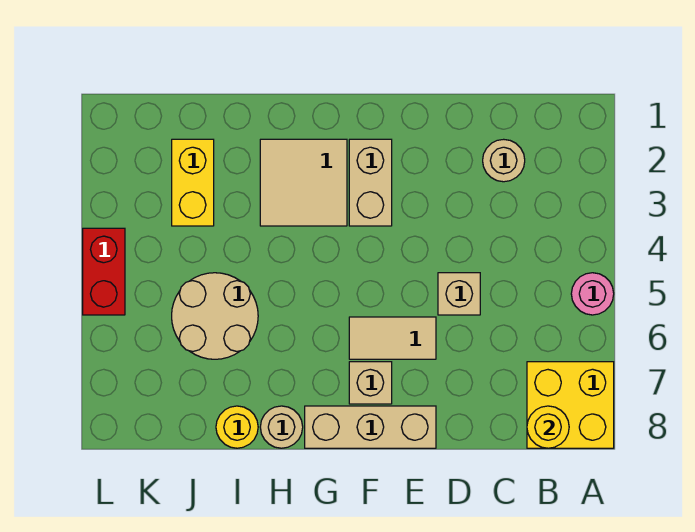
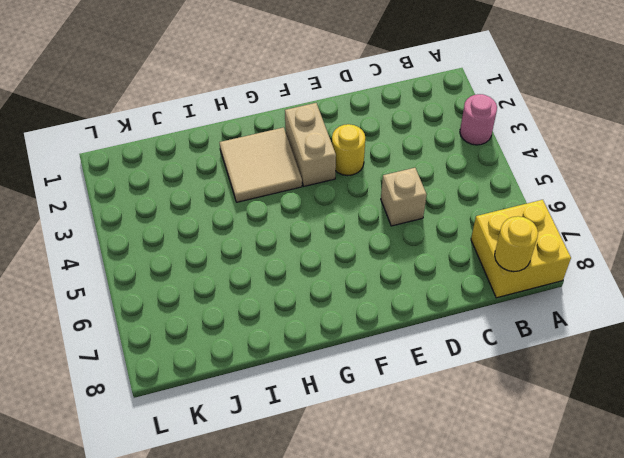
pink 1x1 round brick [460,94,497,145] -> pink 1x1 round brick moved to [571,273,614,315]
yellow 1x1 round brick [332,124,365,176] -> yellow 1x1 round brick moved to [216,406,258,448]
none -> tan 1x1 round brick [483,139,525,182]
none -> tan 1x2 tile [349,317,436,359]
none -> tan 1x3 brick [305,406,436,448]

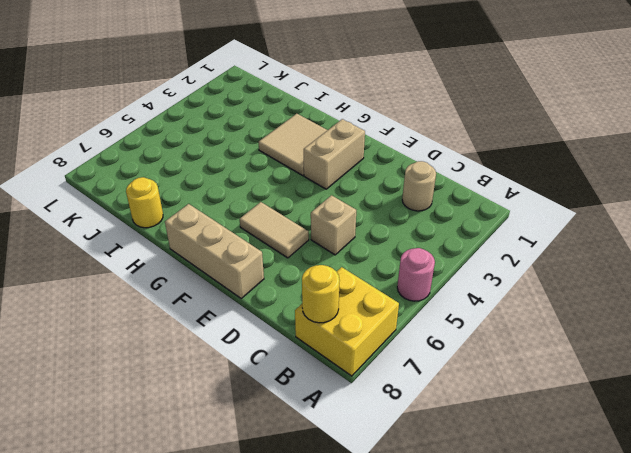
none -> tan 1x1 brick [349,362,392,404]
none -> tan 1x1 round brick [260,406,303,448]
none -> tan 2x2 round brick [172,273,258,359]

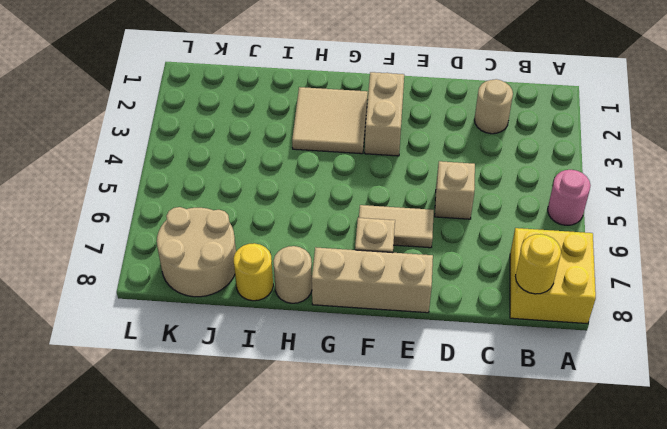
tan 2x2 round brick [157,207,236,297] -> tan 2x2 round brick moved to [172,273,258,359]
none -> yellow 1x2 brick [172,139,214,226]
none -> red 1x2 brick [83,228,125,315]

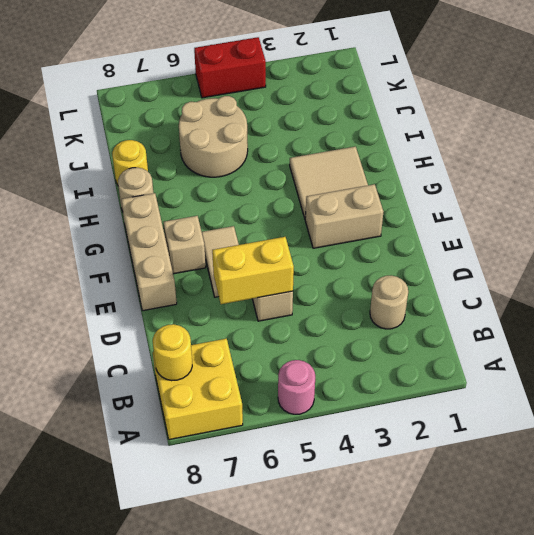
yellow 1x2 brick [212,237,294,304] -> yellow 1x2 brick moved to [172,139,214,226]

